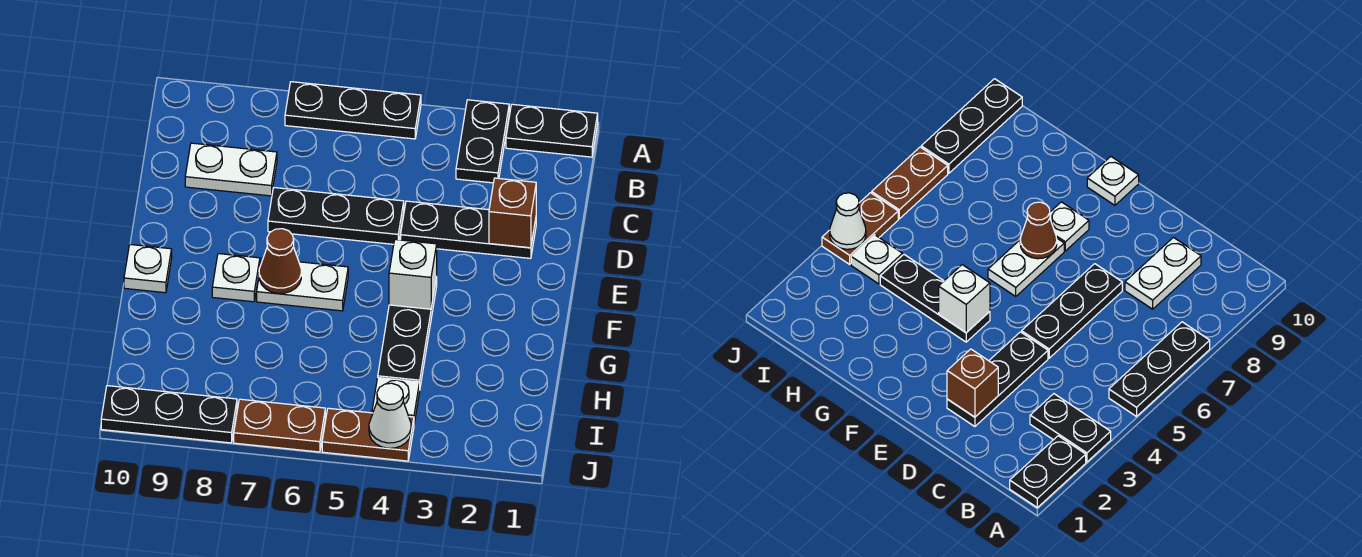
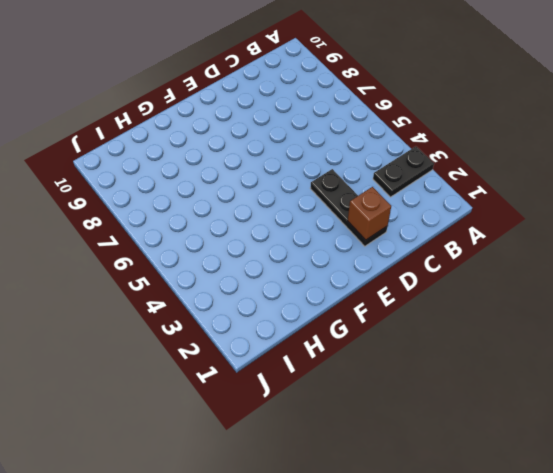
none -> black 1x2 plate [506,104,598,157]
none -> black 1x3 plate [285,82,421,139]
none -> white 1x2 plate [185,143,277,196]

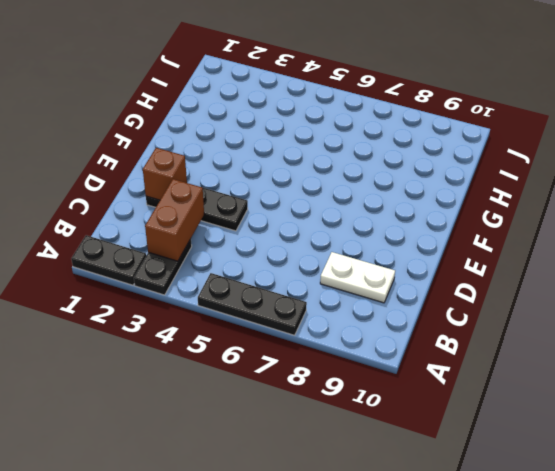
brown 1x2 brick [145,179,204,261] -> none
none -> black 1x3 plate [268,188,404,244]
none -> black 1x3 plate [378,277,437,386]
none -> white 1x2 plate [257,258,348,311]

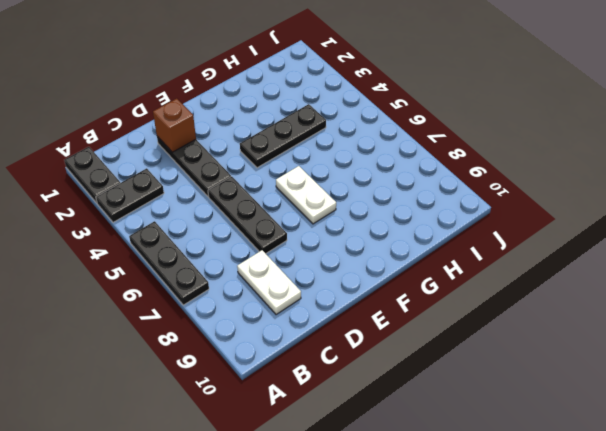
none -> white 1x1 plate [212,254,260,302]
none -> white 1x1 plate [124,245,172,293]
none -> white 1x1 plate [372,378,420,424]

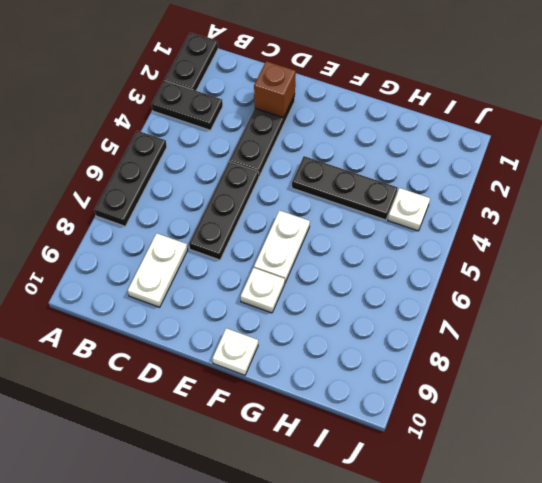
none -> brown 1x2 plate [322,408,414,461]
none -> brown 1x2 plate [234,399,325,452]
none -> black 1x3 plate [101,386,237,443]

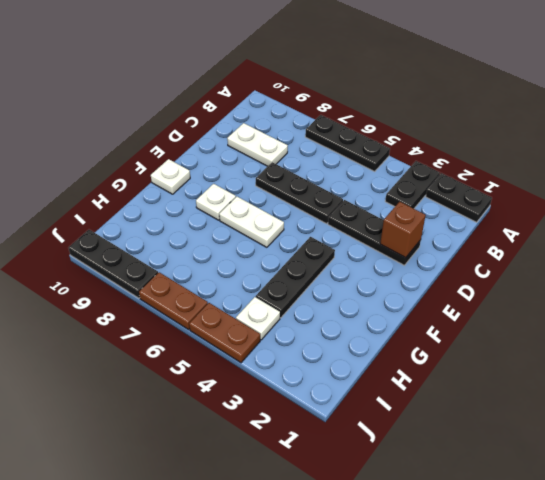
none -> white 1x1 brick [389,240,437,309]
none -> brown 1x1 cone [259,229,301,293]
none -> white 1x1 cone [369,383,411,448]

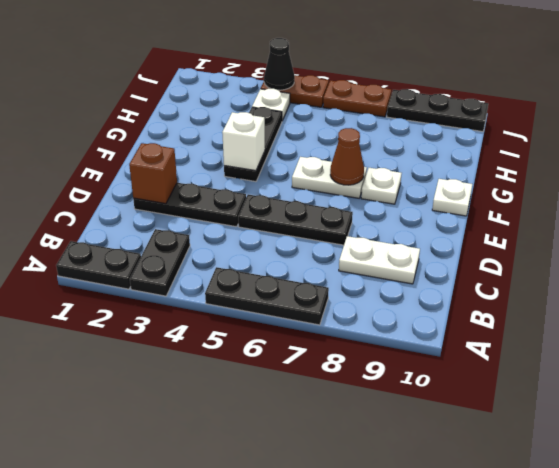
black 1x1 cone [264,38,295,90] -> white 1x1 cone [369,383,411,448]

